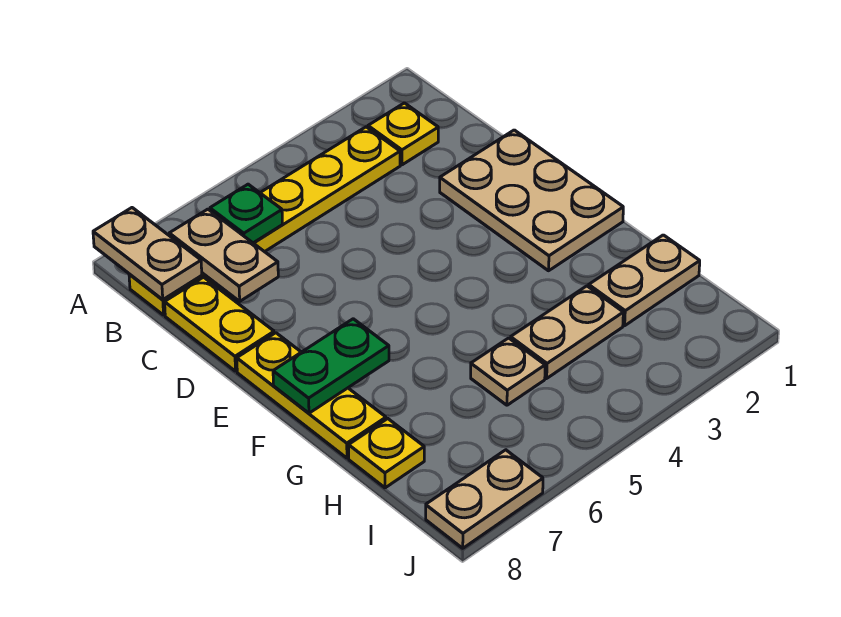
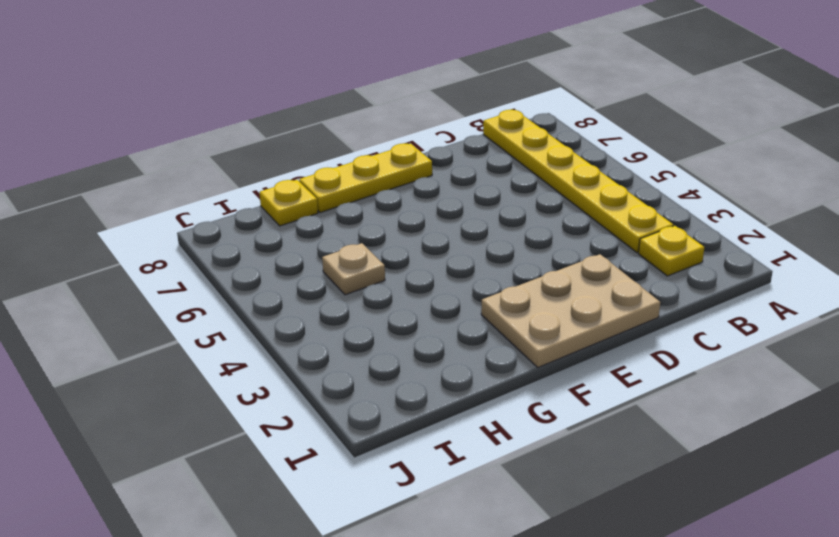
none -> yellow 1x2 plate [165,277,274,371]
none -> tan 1x2 plate [589,235,700,326]
none -> tan 1x2 plate [511,286,623,378]

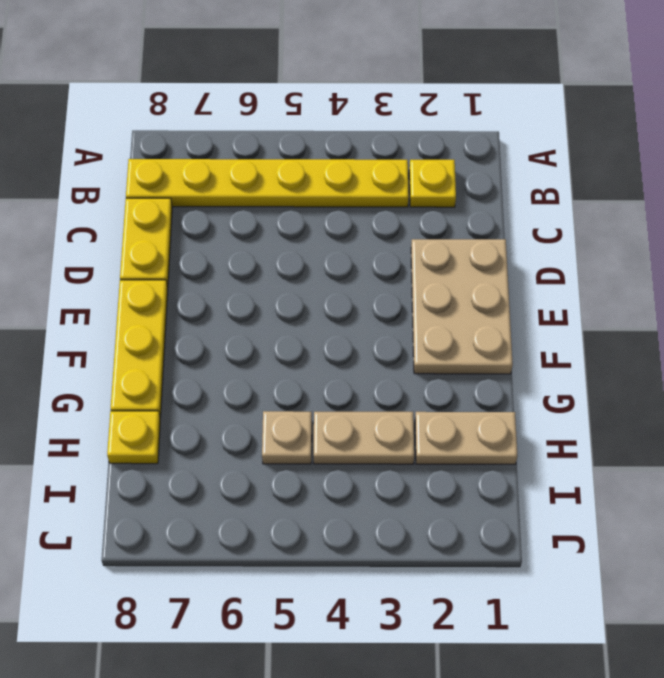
none -> tan 1x2 plate [426,450,543,548]
none -> tan 1x2 plate [93,208,202,300]
none -> green 1x1 plate [210,184,282,243]

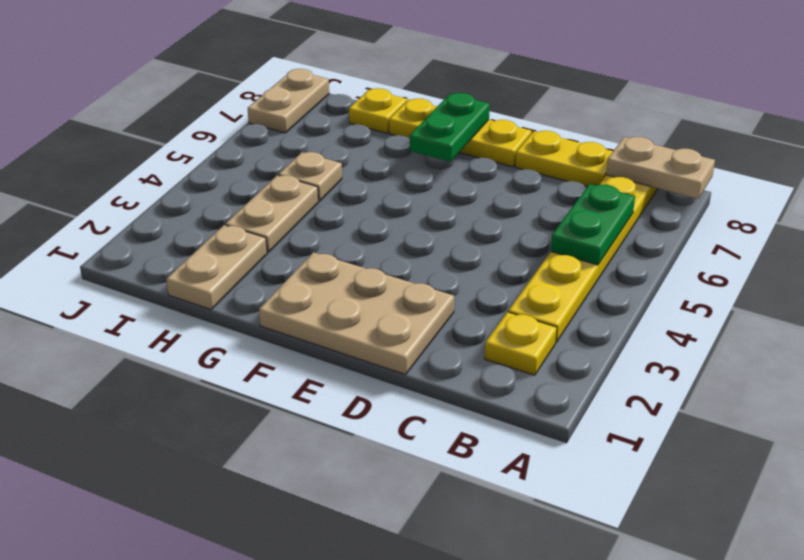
green 1x2 plate [551,184,635,265] -> green 1x1 plate [210,184,282,243]
none -> tan 1x2 plate [169,209,278,301]

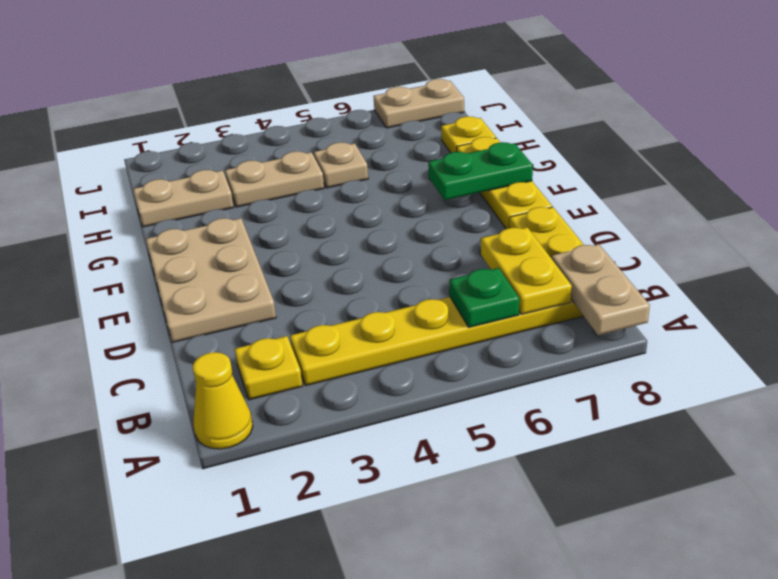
yellow 1x1 cone [193,352,253,449] -> none
yellow 1x2 plate [481,227,572,314] -> tan 1x2 plate [169,209,278,301]

